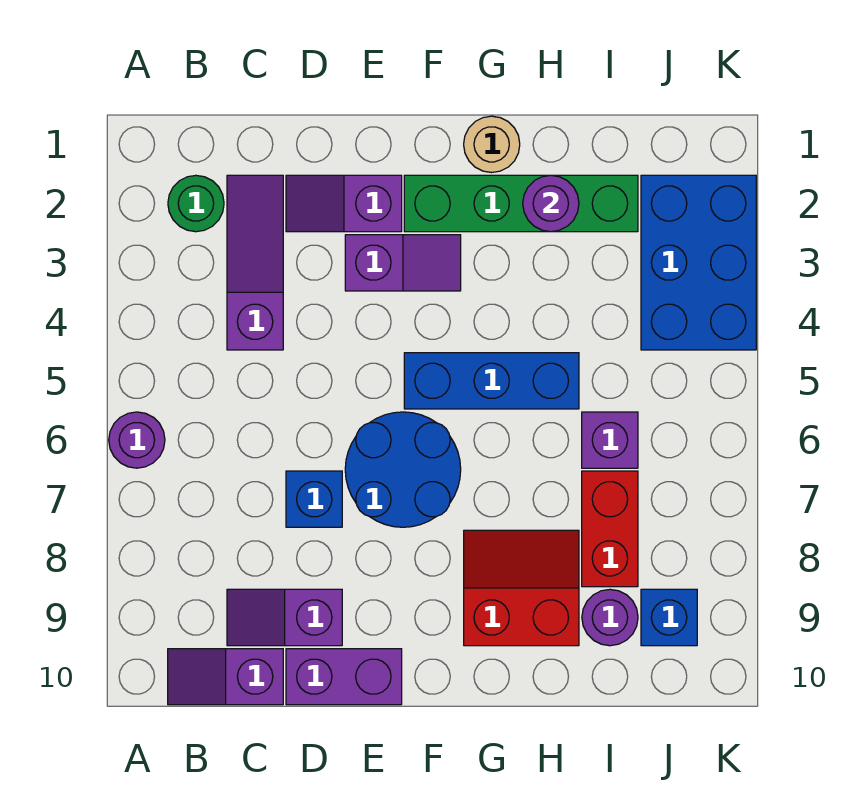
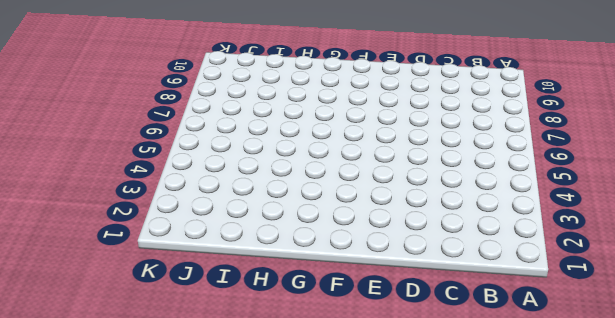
none -> purple 1x1 round brick [109,412,165,468]
none -> green 1x1 round brick [168,175,224,232]
none -> purple 1x2 slope [168,649,283,705]

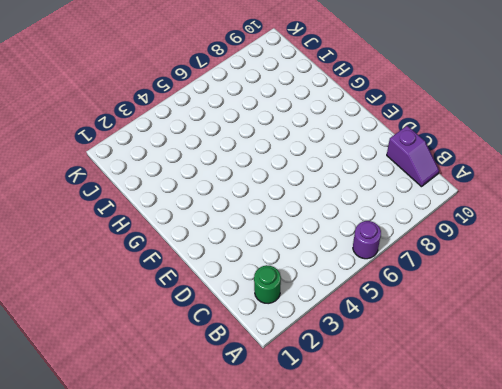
none -> purple 1x3 slope [227,175,283,350]
none -> purple 1x2 slope [227,589,342,646]
none -> purple 1x2 slope [286,175,402,232]

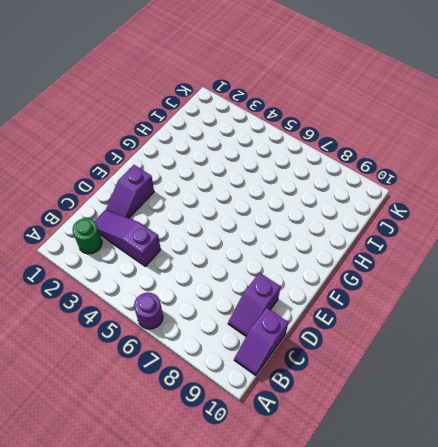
none -> blue 1x1 brick [286,471,342,527]
none -> purple 1x2 brick [286,649,402,705]
none -> purple 1x2 slope [345,235,461,291]

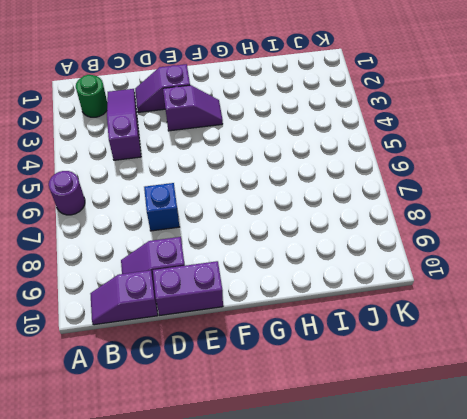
none -> blue 2x2 round brick [345,412,461,527]
none -> green 1x4 brick [404,175,638,232]
none -> blue 1x3 brick [404,353,579,409]

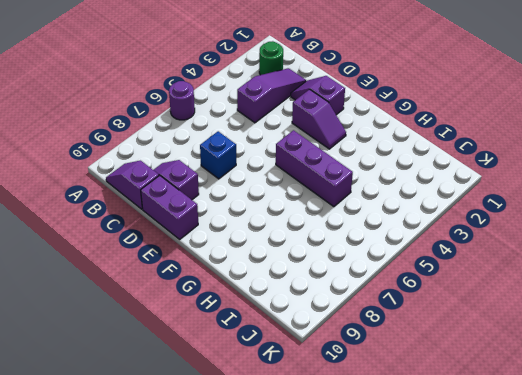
purple 1x3 brick [276,130,353,207] -> blue 1x3 brick [404,353,579,409]
none -> blue 2x2 round brick [345,412,461,527]
none -> green 1x4 brick [404,175,638,232]
none -> tan 1x1 round brick [464,116,520,173]

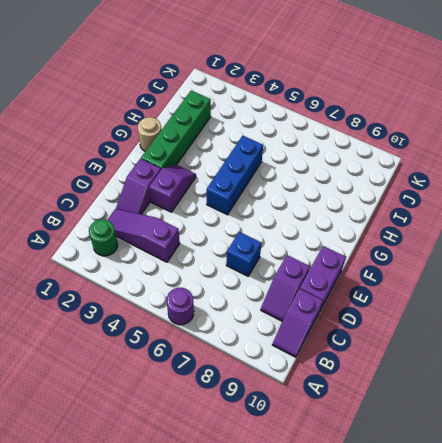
none -> blue 2x2 round brick [345,412,461,527]
none -> red 2x2 slope [464,530,579,646]
none -> purple 1x1 brick [582,412,638,468]

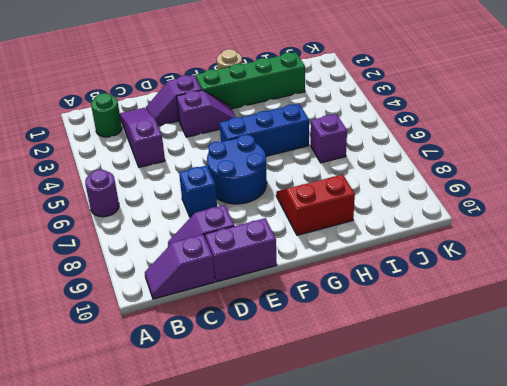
none -> red 1x2 brick [582,471,638,587]
none -> purple 1x1 round brick [582,589,638,646]
none -> blue 2x3 brick [641,175,756,350]

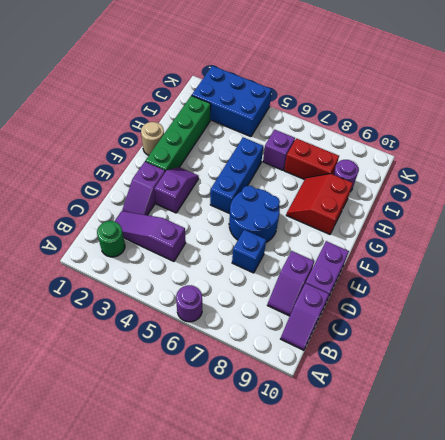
none -> blue 1x1 brick [641,589,697,646]
none -> purple 1x1 round brick [523,175,579,232]

